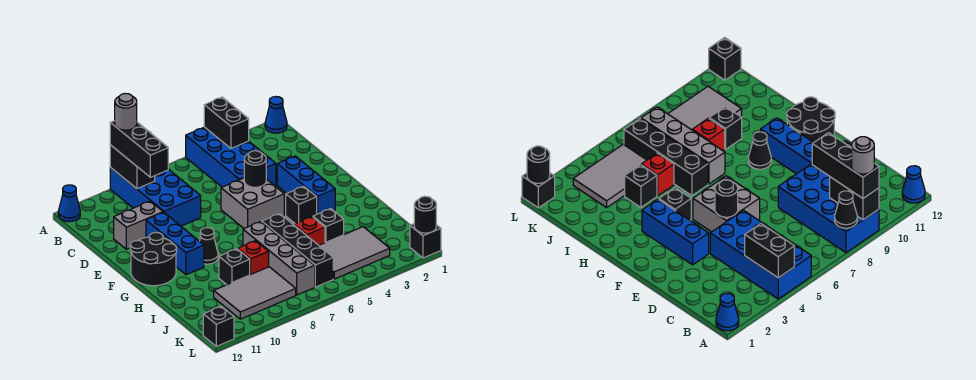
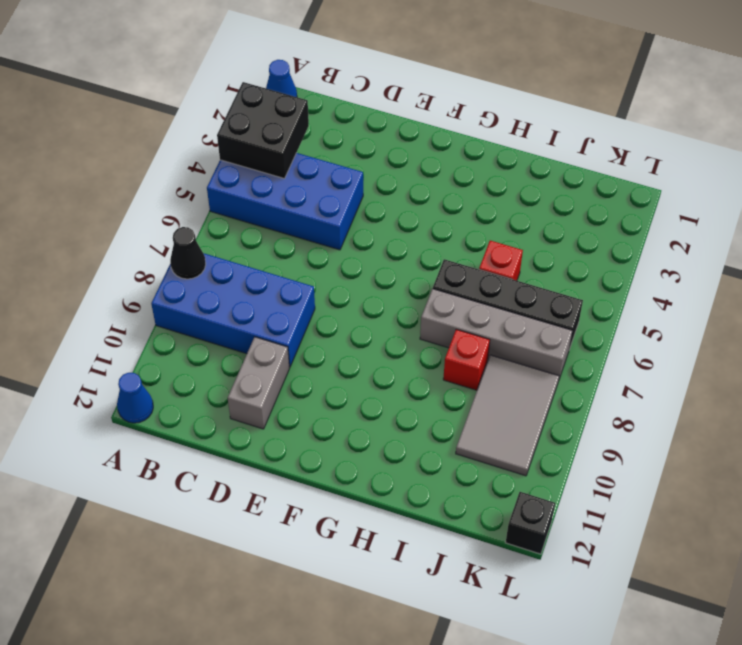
black 2x2 brick [217,82,309,179] -> black 1x2 brick [204,97,249,148]
none -> blue 1x3 brick [277,156,335,214]
none -> grey 2x2 brick [221,178,284,228]
none -> blue 1x3 brick [146,212,204,275]

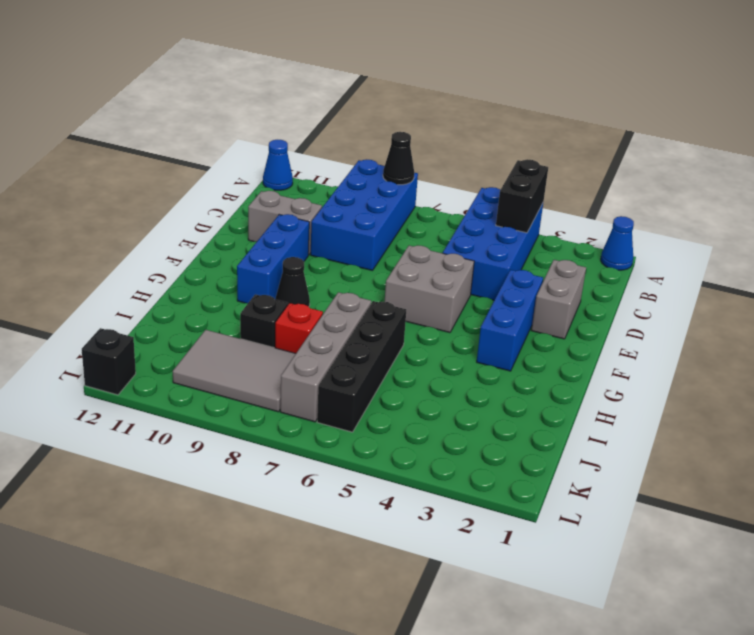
grey 1x2 brick [531,260,586,339] -> none
none -> black 2x2 round brick [130,232,177,286]
none -> black 1x1 brick [286,186,317,224]
none -> black 1x1 brick [313,209,344,243]

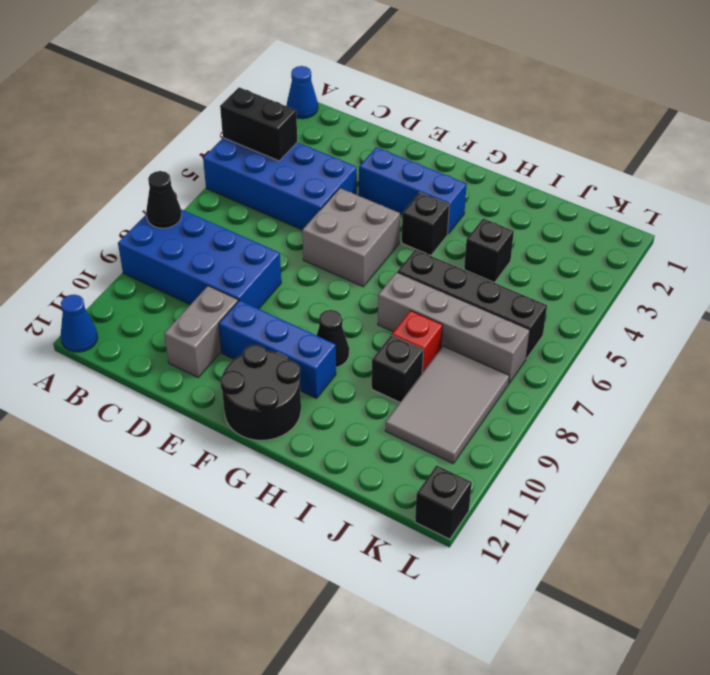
none -> red 1x1 brick [294,217,325,245]
none -> grey 2x3 tile [319,227,390,279]
none -> black 1x1 brick [410,224,441,258]

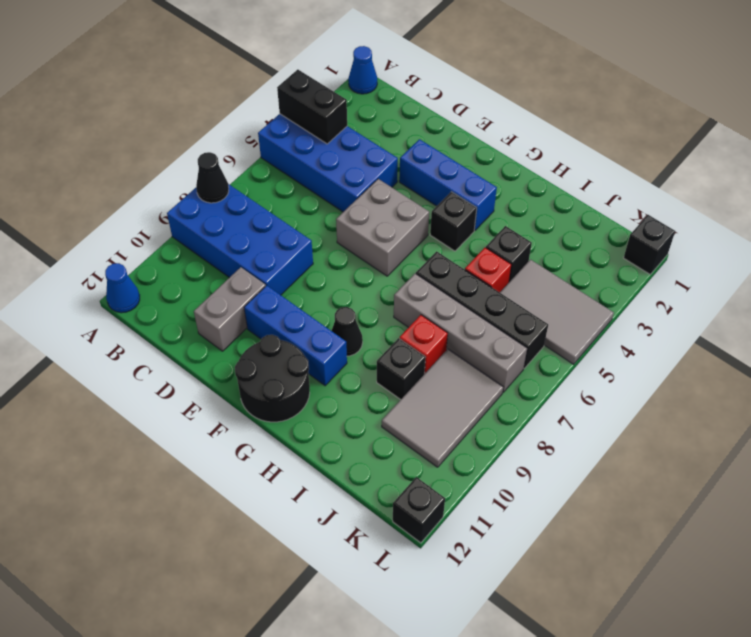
grey 2x3 tile [500,260,614,364] -> grey 2x3 tile turned to [319,227,390,279]
none -> black 1x2 brick [110,145,155,189]
none -> black 1x1 round brick [244,151,266,187]
none -> black 1x1 round brick [414,196,436,233]

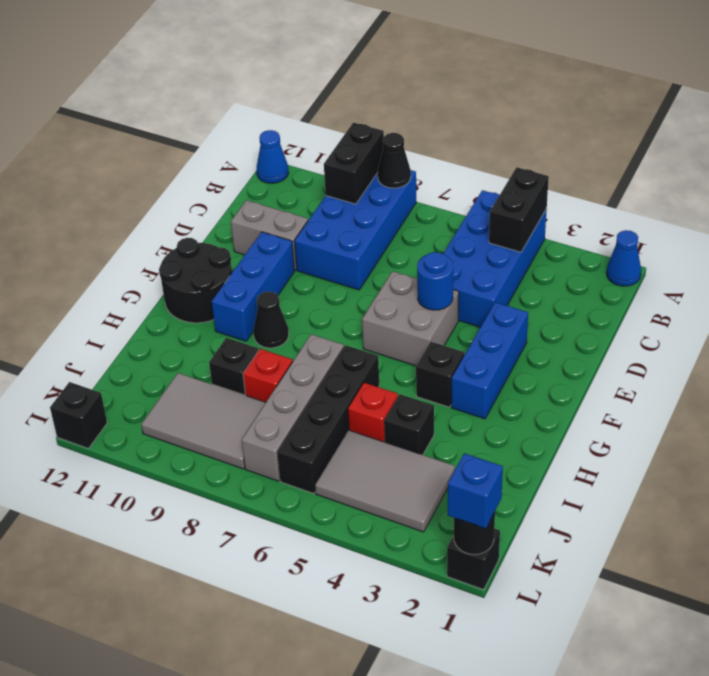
blue 1x1 round brick [417,252,453,310] -> black 1x1 round brick [244,151,266,187]
blue 1x1 brick [448,453,503,528] -> none
none -> black 1x3 brick [110,121,168,177]
none -> grey 1x1 round brick [115,94,137,130]

